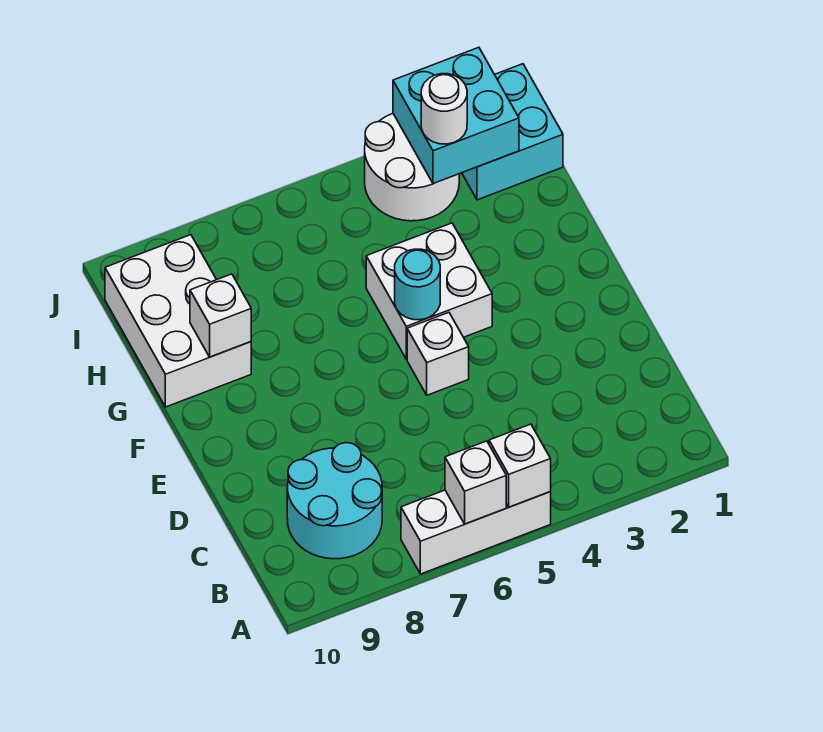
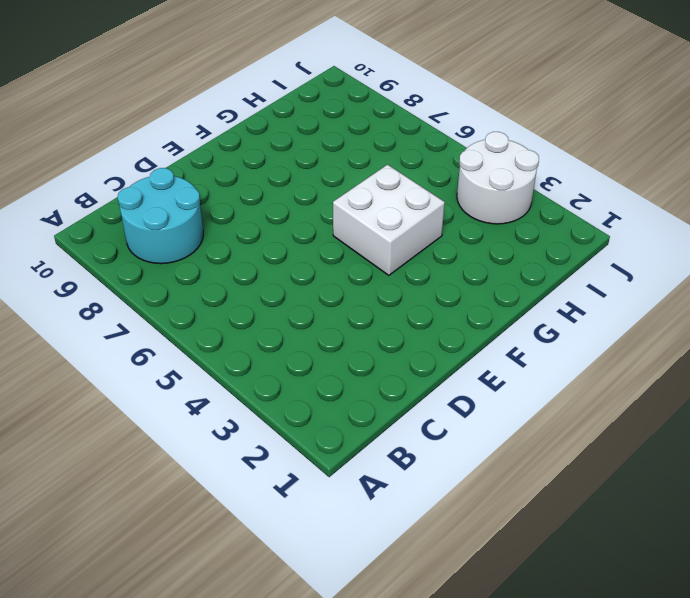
none -> white 1x3 brick [401,490,551,574]
none -> white 1x1 brick [407,312,469,395]
none -> white 2x3 brick [105,235,251,407]

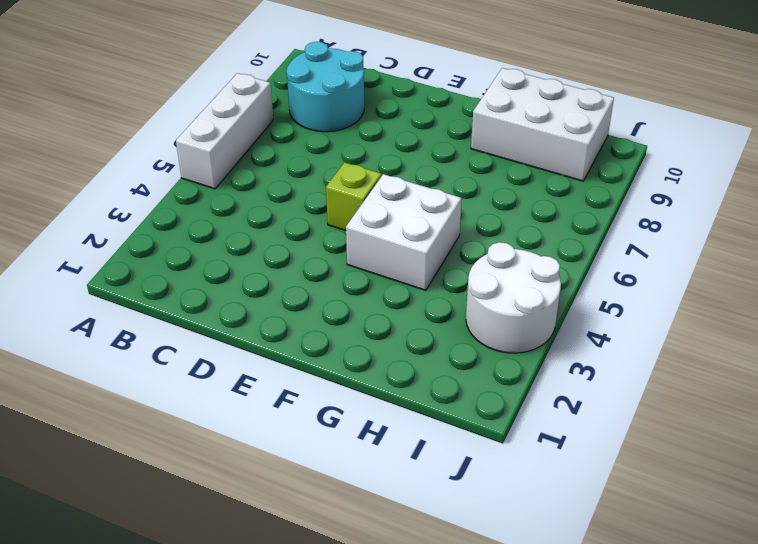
lime 1x1 brick [326,162,381,231] -> white 1x1 brick [407,312,469,395]
none -> cyan 2x2 brick [462,64,563,200]
none -> white 1x1 brick [489,424,551,507]
none -> white 1x1 brick [445,441,506,524]

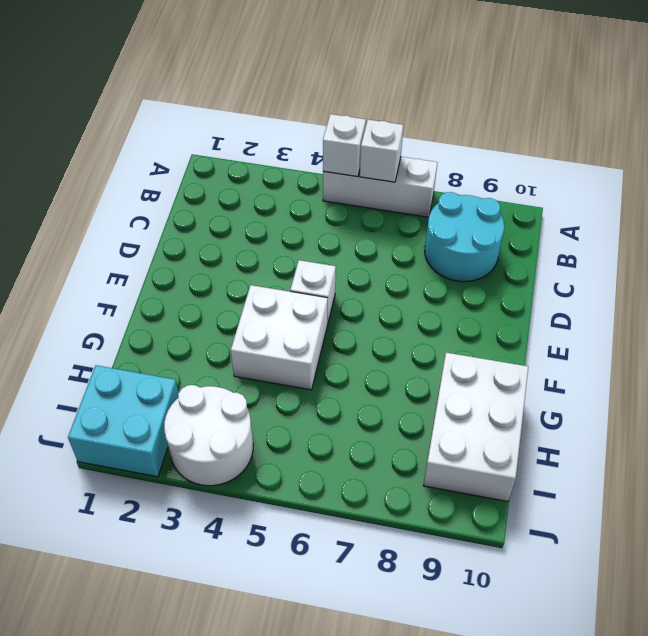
none -> cyan 1x1 round brick [395,249,440,320]
none -> white 1x1 brick [190,274,251,357]
none -> cyan 2x2 brick [393,47,519,184]

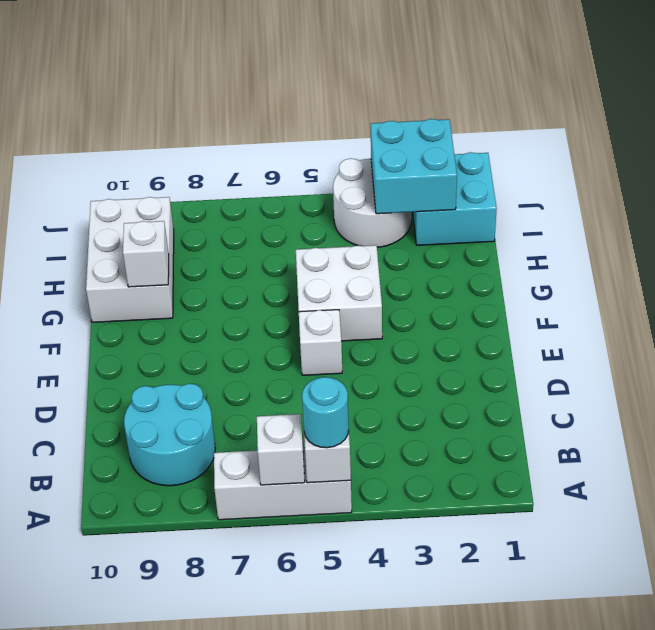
cyan 1x1 round brick [302,377,349,448] -> cyan 1x1 round brick moved to [395,249,440,320]
none -> white 1x1 round brick [421,74,467,144]

